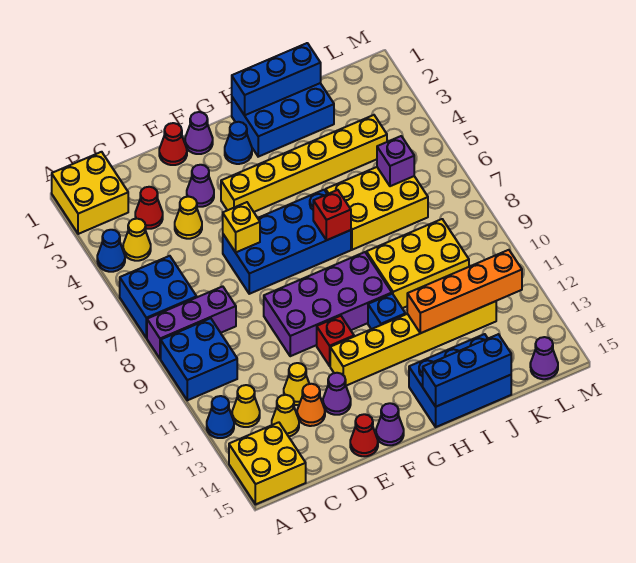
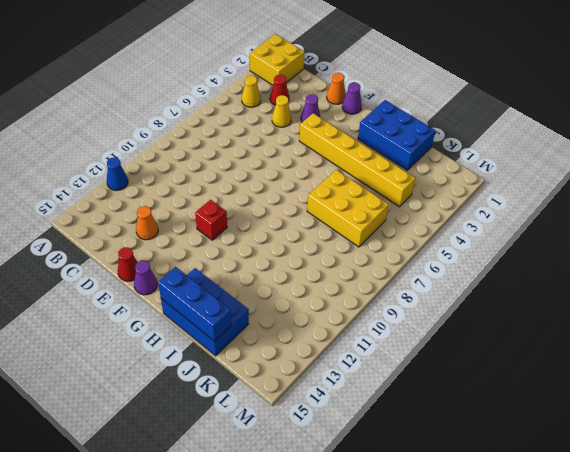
orange 1x1 cone [327,73,346,104] -> red 1x1 cone [159,123,187,165]
none -> blue 1x1 cone [97,230,125,272]
none -> blue 2x2 brick [120,256,197,338]
none -> purple 1x3 brick [147,286,236,359]
none -> blue 2x2 brick [161,318,237,400]

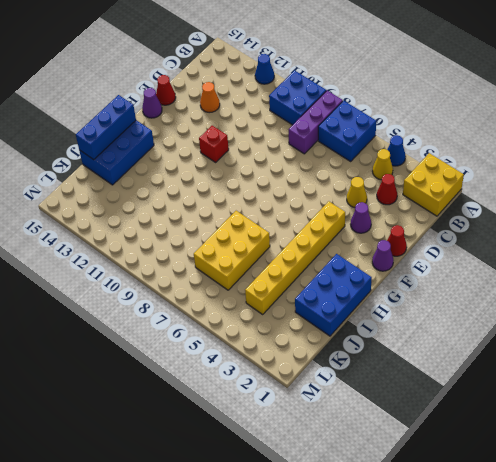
none -> yellow 2x2 brick [229,422,306,504]
none -> yellow 1x1 cone [232,385,260,427]
none -> yellow 1x1 cone [272,395,299,437]
none -> yellow 1x1 cone [284,363,309,405]

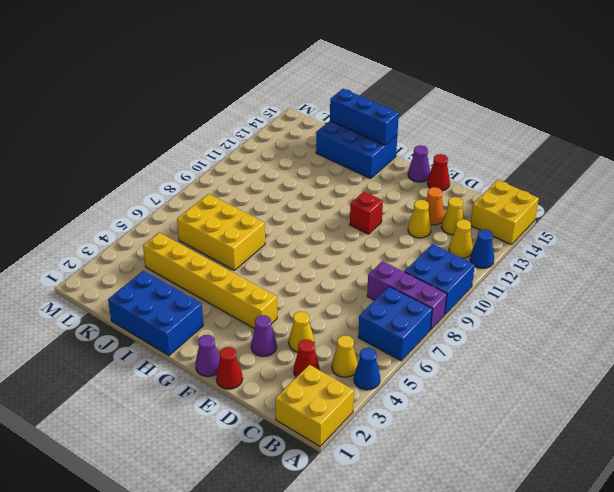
none -> blue 2x4 brick [223,190,351,294]
none -> purple 2x4 brick [264,252,392,356]
none -> purple 1x1 cone [323,373,351,415]
none -> yellow 1x6 brick [330,301,496,386]

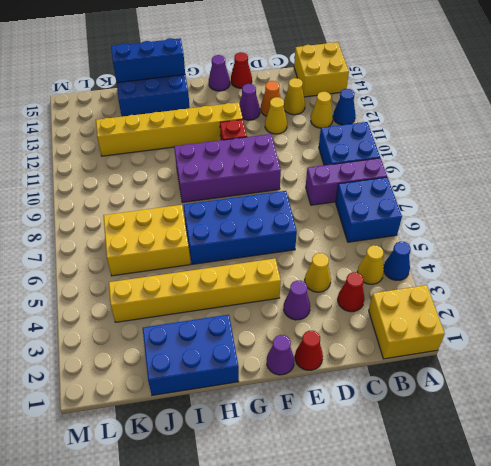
none -> blue 1x1 cone [225,122,252,164]
none -> blue 1x1 brick [368,294,405,329]
none -> yellow 2x3 brick [366,219,469,308]
none -> purple 1x1 cone [530,337,558,379]

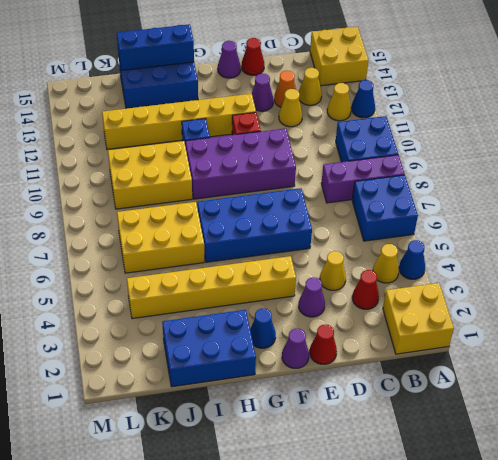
none -> purple 1x1 cone [530,337,558,379]
none -> yellow 1x1 brick [223,202,260,252]
none -> blue 1x3 brick [232,43,321,115]
none -> red 1x1 brick [313,190,351,240]

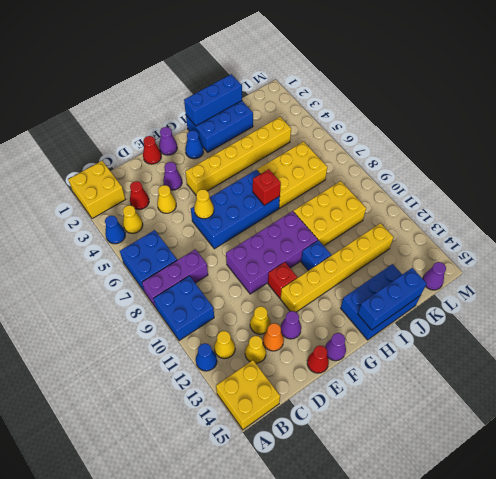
yellow 1x1 cone [194,189,214,219] -> yellow 1x1 brick [223,202,260,252]
none -> orange 1x4 brick [407,250,522,333]
none -> purple 1x1 brick [377,136,414,186]

